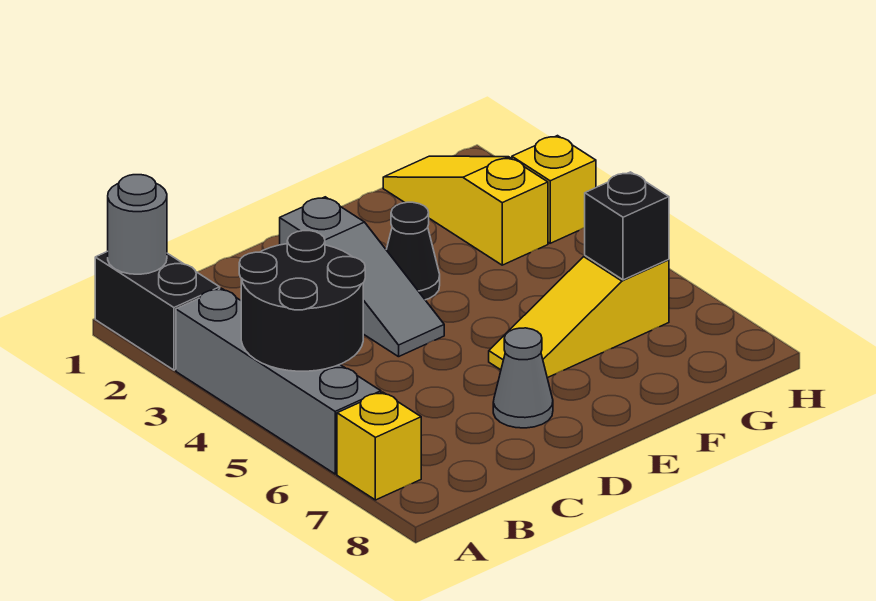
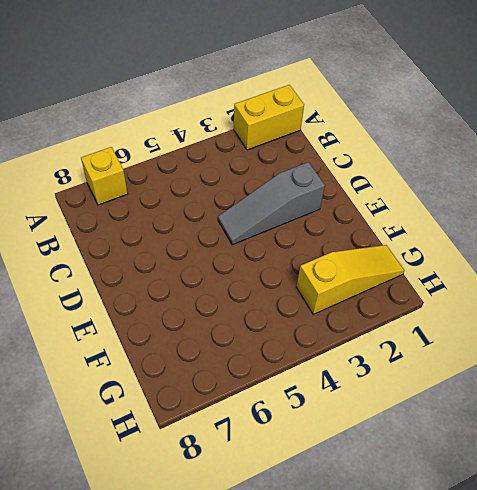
yellow 1x2 brick [234,85,304,150] -> black 1x2 brick [95,251,220,370]
none -> grey 1x4 brick [176,288,381,474]
none -> grey 1x1 cone [493,328,553,428]
none -> black 1x1 cone [386,202,440,300]

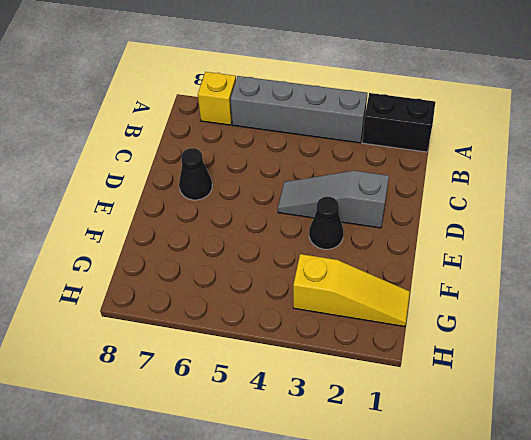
black 1x1 cone [179,148,212,200] -> grey 1x1 cone [493,328,553,428]
none -> yellow 1x3 slope [489,256,669,378]
none -> yellow 1x1 brick [512,136,596,243]
none -> grey 1x1 round brick [108,175,167,274]

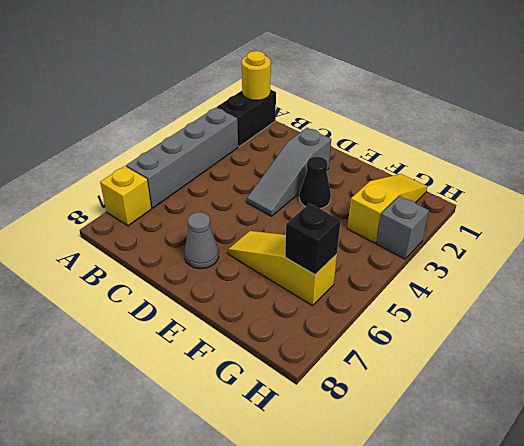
yellow 1x1 round brick [242,51,271,100] -> grey 1x1 round brick [108,175,167,274]
grey 1x1 brick [376,196,429,259] -> yellow 1x1 brick [512,136,596,243]
none -> black 2x2 round brick [239,231,365,371]

